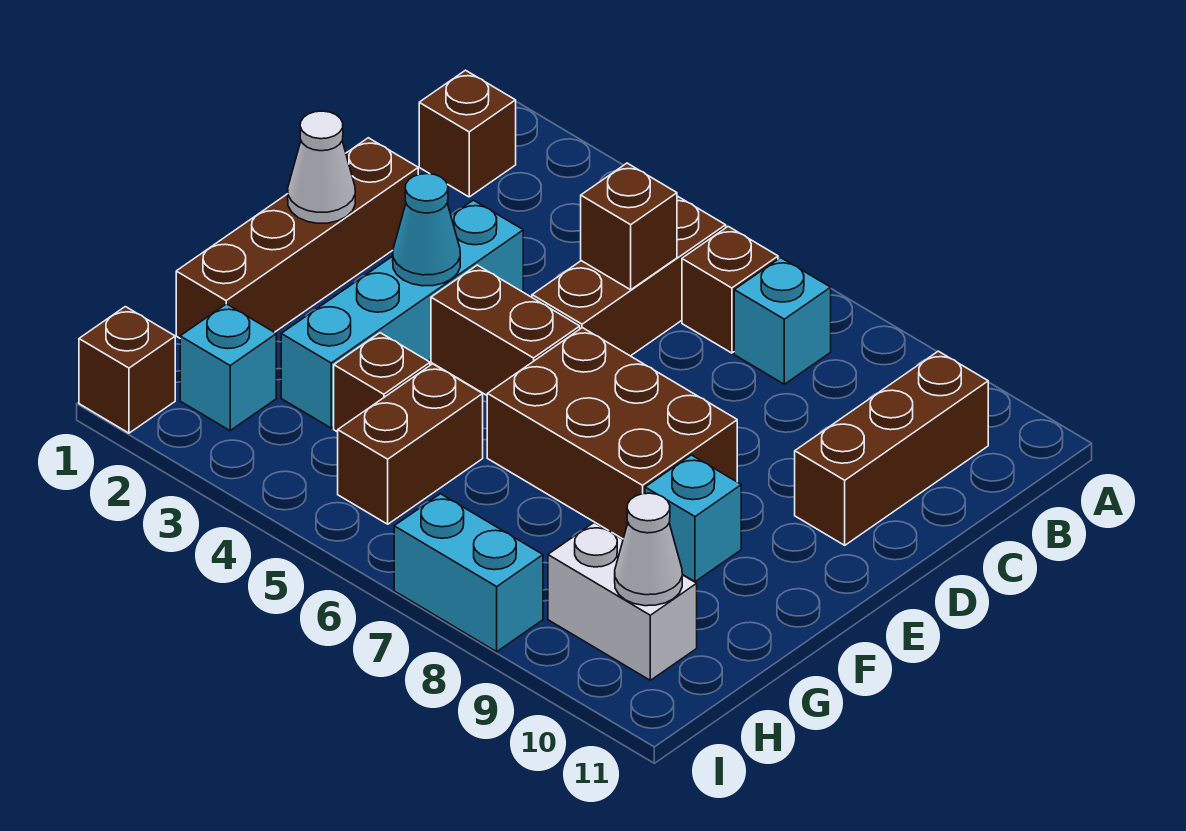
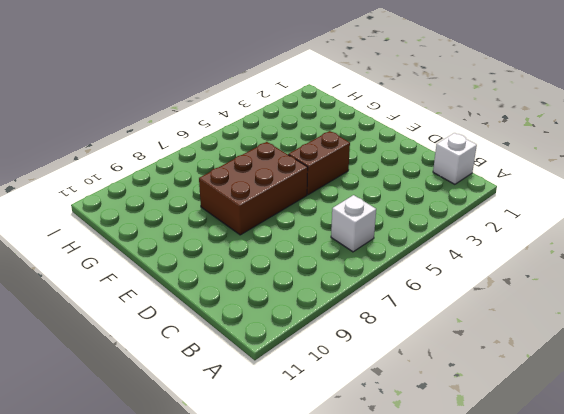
white 1x1 brick [433,133,477,184] -> brown 1x1 brick [419,70,516,197]
white 1x1 brick [331,195,376,252] -> brown 1x1 brick [682,227,778,353]
none -> brown 1x3 brick [532,196,726,356]
none -> cyan 1x1 brick [734,258,831,384]
none -> brown 1x3 brick [795,351,988,545]

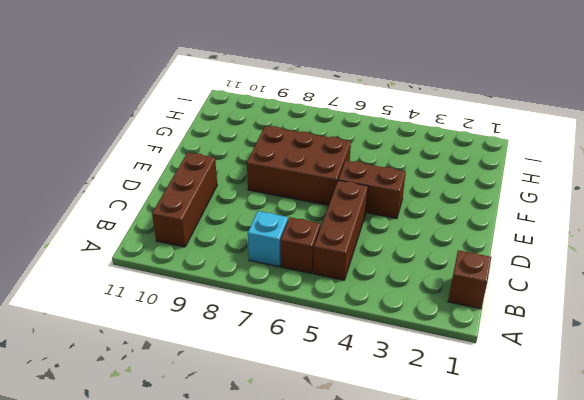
none -> brown 1x4 brick [176,138,418,338]
none -> cyan 1x4 brick [281,200,523,428]
none -> cyan 1x1 brick [645,455,741,582]

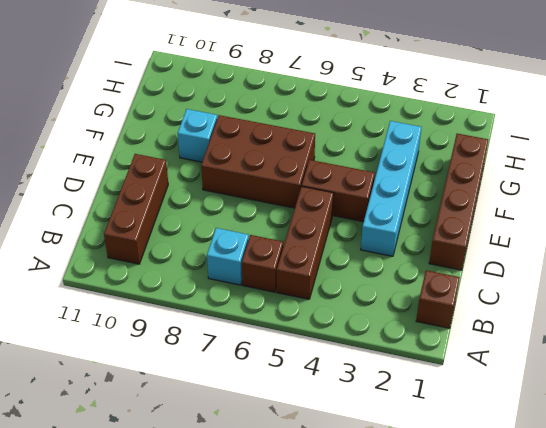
none -> brown 1x1 brick [334,333,430,432]
none -> brown 1x2 brick [338,364,483,524]
none -> cyan 1x1 brick [180,304,276,431]

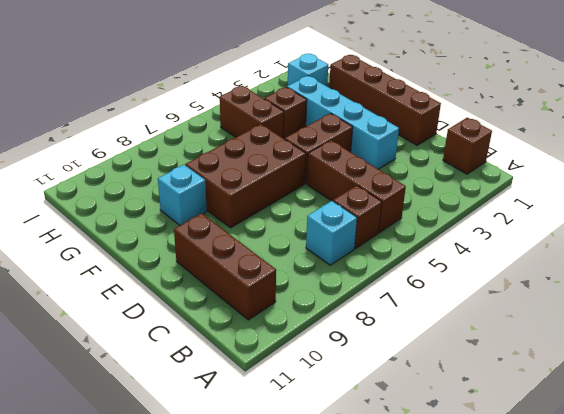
none -> white 1x2 brick [548,523,697,680]
none -> brown 1x1 brick [79,307,175,433]
none -> cyan 1x2 brick [394,494,543,652]

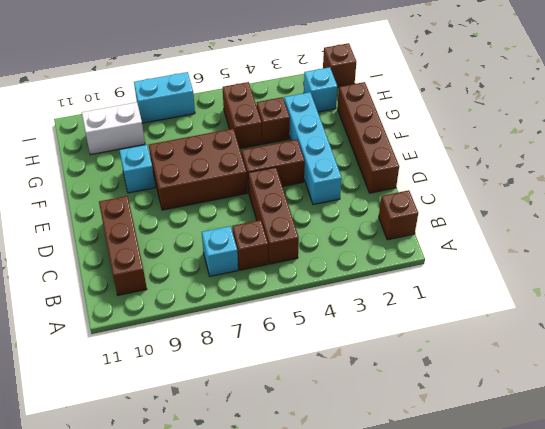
none -> brown 1x1 brick [581,163,677,290]
none -> white 1x1 cone [288,111,355,223]
none -> cyan 1x1 cone [393,174,460,286]

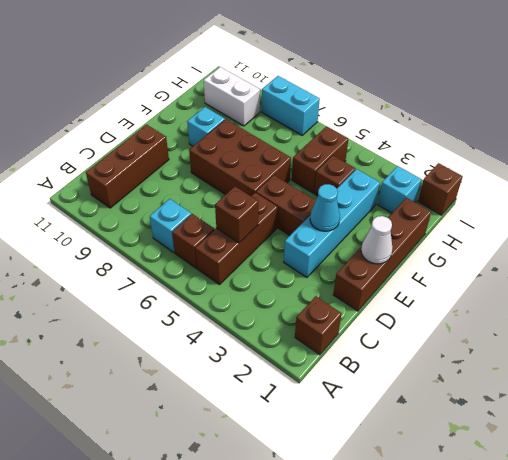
none -> white 1x1 cone [615,493,682,606]

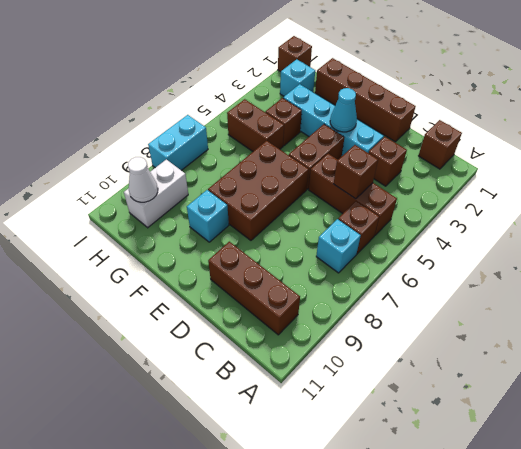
brown 1x1 brick [369,137,407,186] -> none
none -> white 1x1 cone [288,111,355,223]

